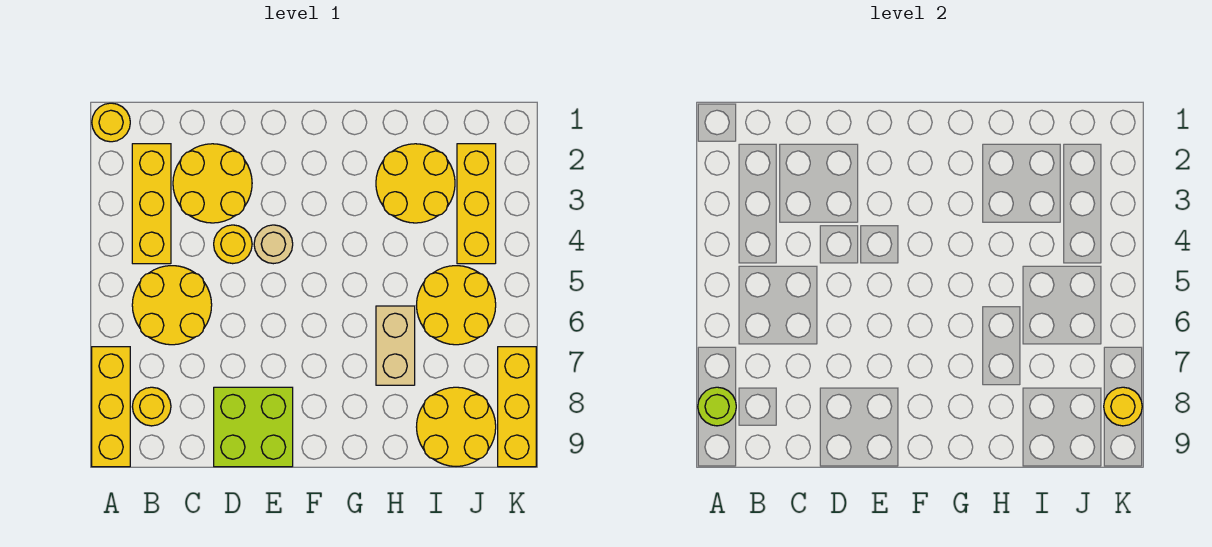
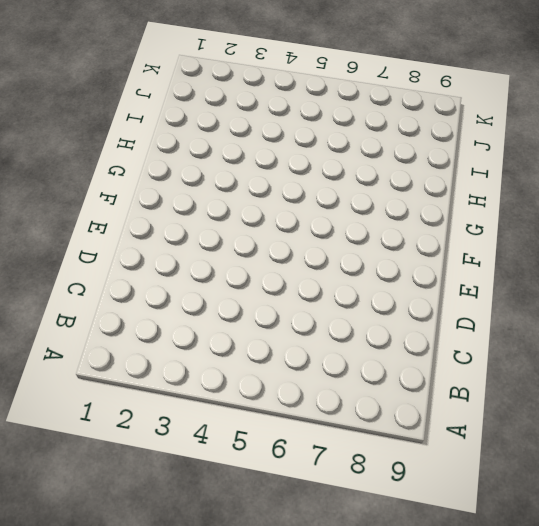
none -> yellow 1x1 round brick [92,103,130,142]
none -> yellow 1x3 brick [92,347,130,467]
none -> yellow 1x3 brick [132,144,171,264]

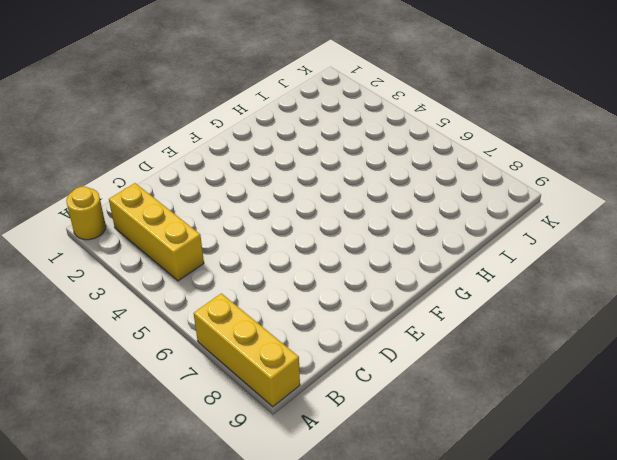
none -> yellow 2x2 round brick [132,266,212,345]
none -> yellow 1x1 round brick [132,387,171,426]
none -> yellow 2x2 round brick [173,144,252,223]

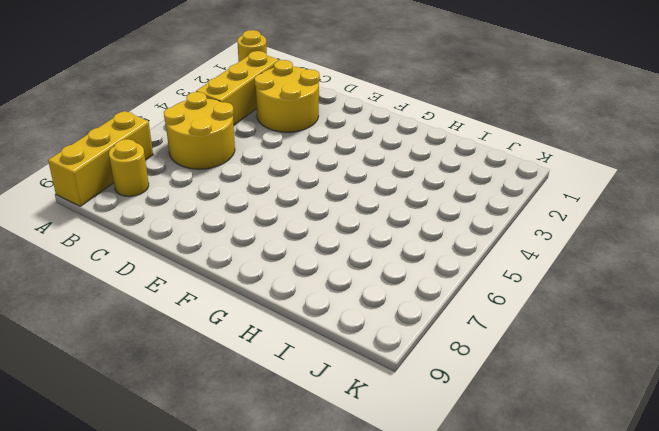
none -> yellow 1x1 round brick [214,225,252,264]
none -> lime 2x2 brick [214,387,293,467]
none -> tan 1x1 round brick [254,225,293,264]

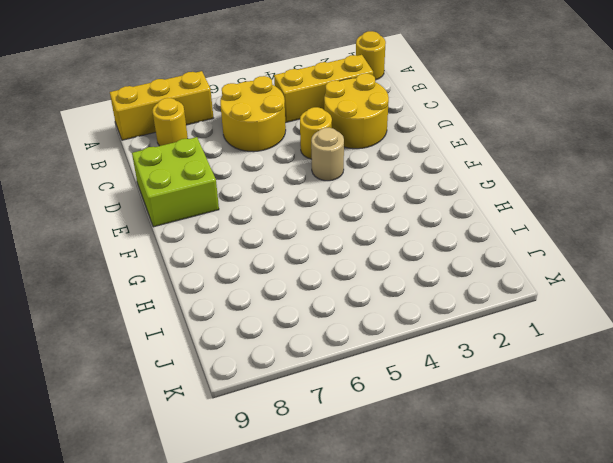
none -> yellow 2x2 round brick [376,144,455,223]
none -> tan 1x2 brick [376,306,415,385]
none -> yellow 2x2 round brick [417,266,496,345]

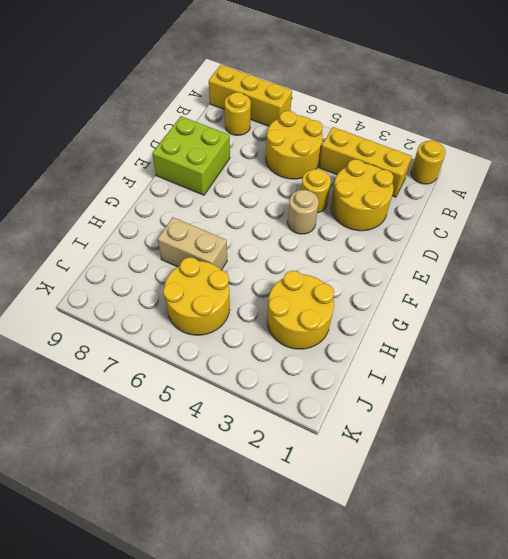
none -> yellow 2x2 round brick [417,387,496,466]
none -> yellow 1x3 brick [457,144,496,264]
none -> yellow 1x3 brick [498,347,536,467]

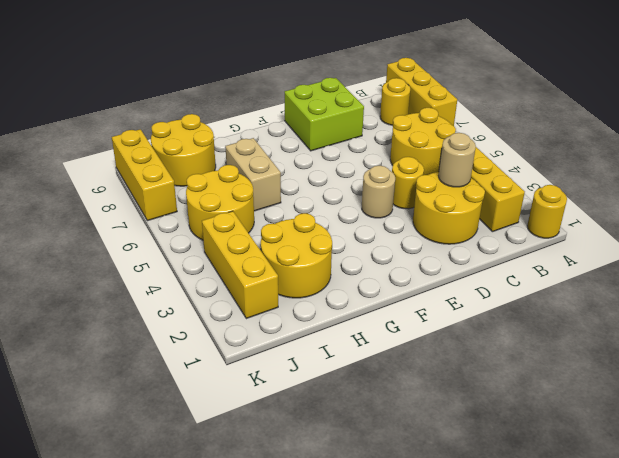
tan 1x1 round brick [439,133,476,187] -> none
none -> lime 1x1 round brick [698,387,736,426]
none -> yellow 1x1 round brick [1104,387,1142,426]

